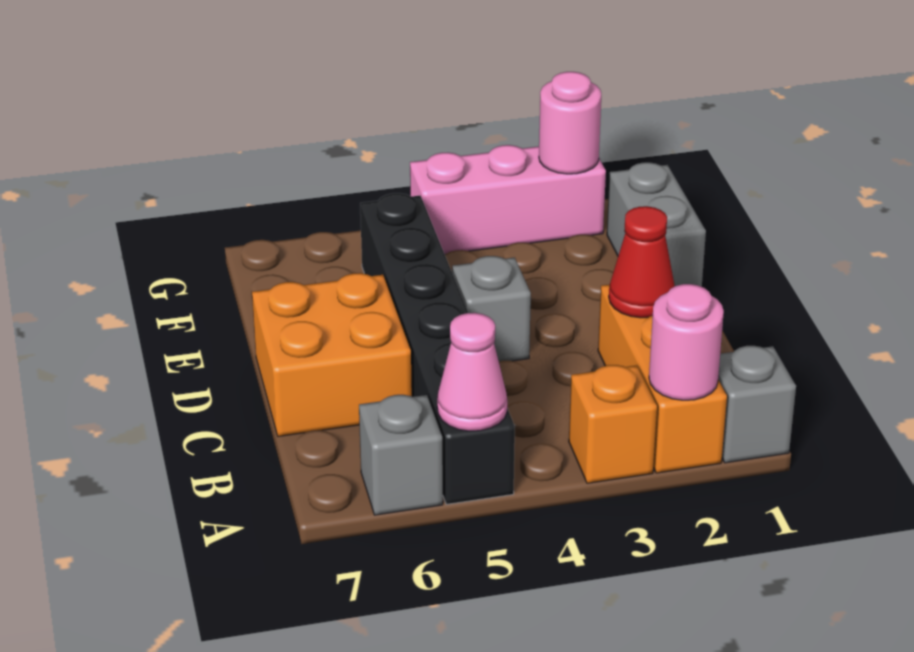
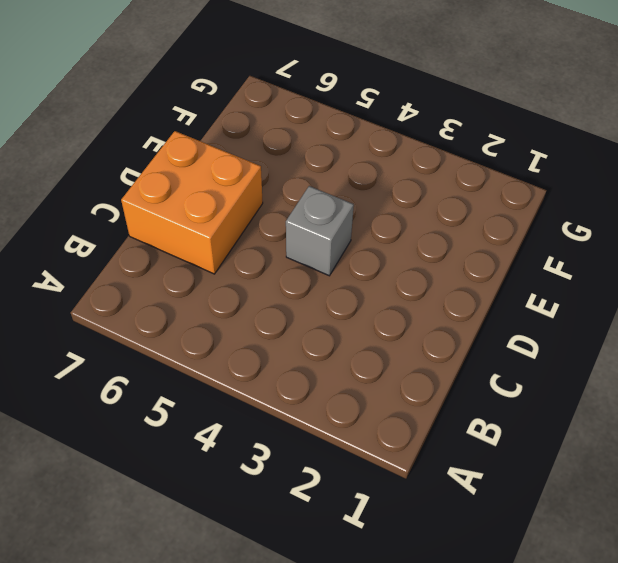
none -> grey 1x1 brick [718,346,796,463]
none -> orange 1x3 brick [598,284,727,473]
none -> orange 1x1 brick [569,365,657,483]

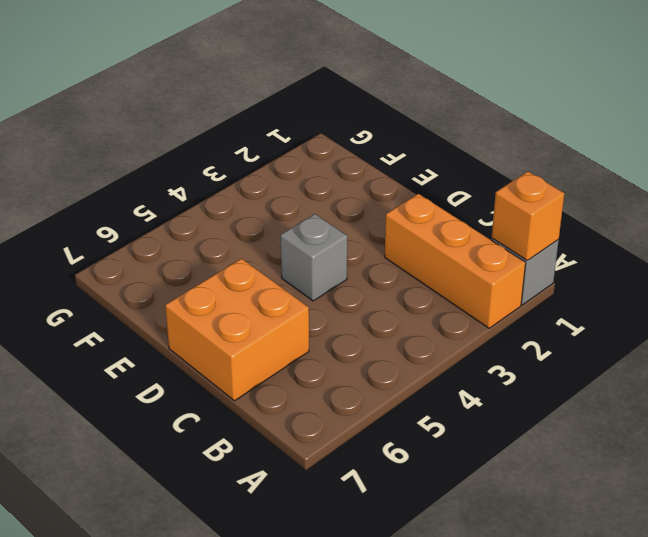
orange 1x1 brick [492,171,564,261] -> orange 1x1 brick moved to [569,365,657,483]
none -> black 1x6 brick [360,193,515,504]
none -> grey 1x1 brick [359,395,443,515]
none -> grey 1x2 brick [607,162,706,287]

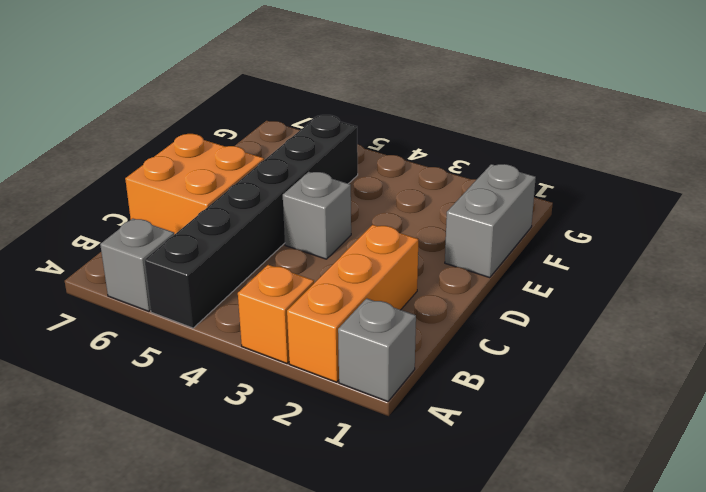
none -> pink 1x3 brick [410,145,606,254]
none -> pink 1x1 round brick [649,284,724,400]
none -> pink 1x1 cone [437,313,507,431]

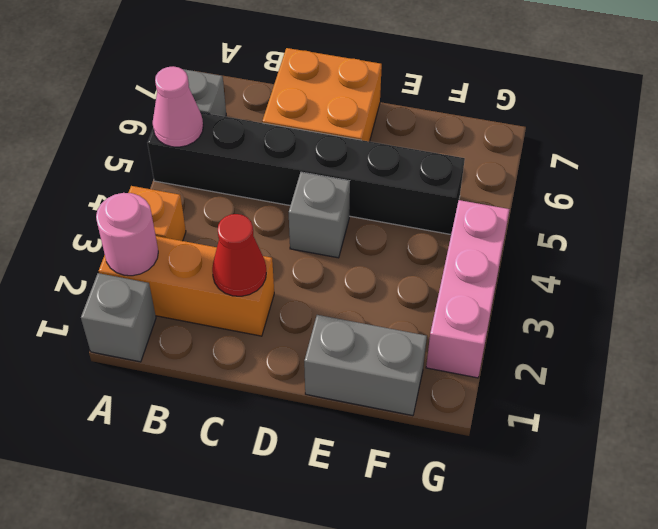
none -> pink 1x1 round brick [539,72,601,174]

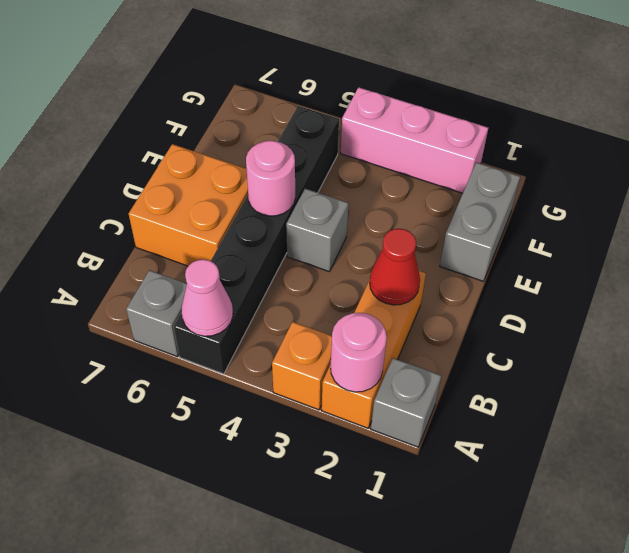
pink 1x1 round brick [246,141,295,216] -> pink 1x1 round brick moved to [539,72,601,174]

